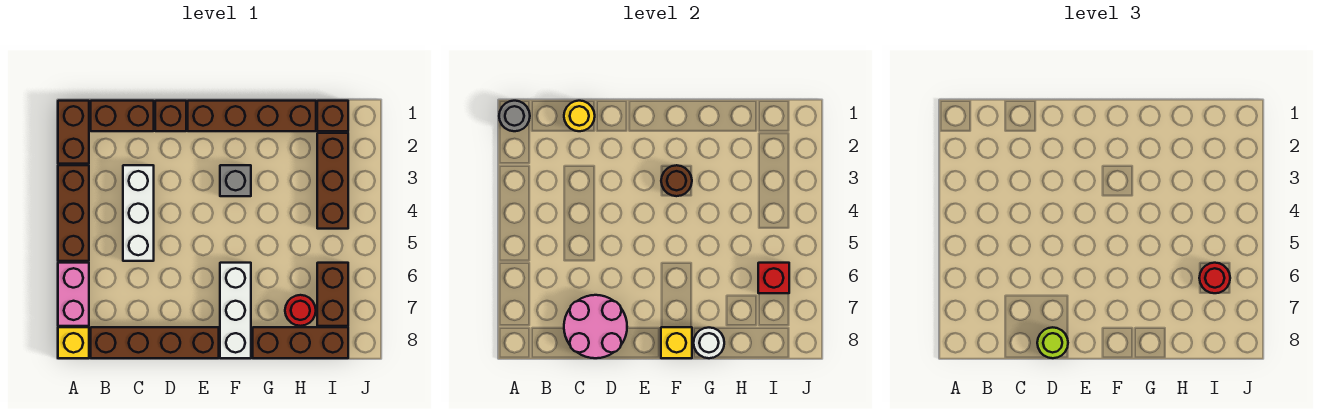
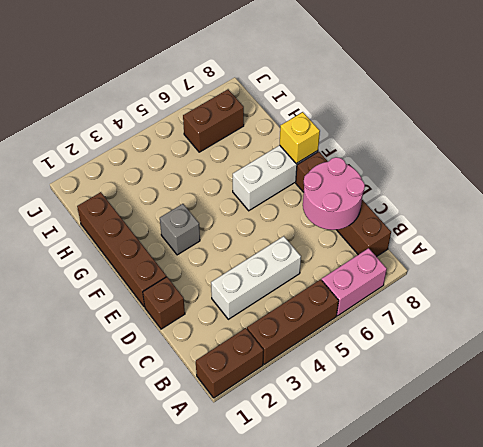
none -> yellow 1x1 brick [58,327,89,358]
none -> brown 1x2 brick [91,101,154,131]
none -> brown 1x3 brick [253,327,348,358]

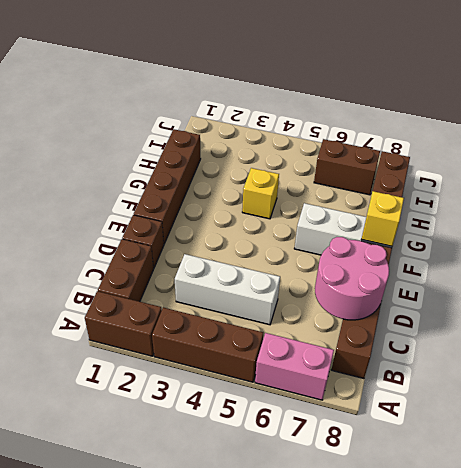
yellow 1x1 brick [242,168,279,219] -> yellow 1x1 brick moved to [58,327,89,358]
none -> grey 1x1 brick [220,165,251,196]
none -> red 1x1 round brick [285,295,316,326]
none -> brown 1x1 brick [317,101,348,131]

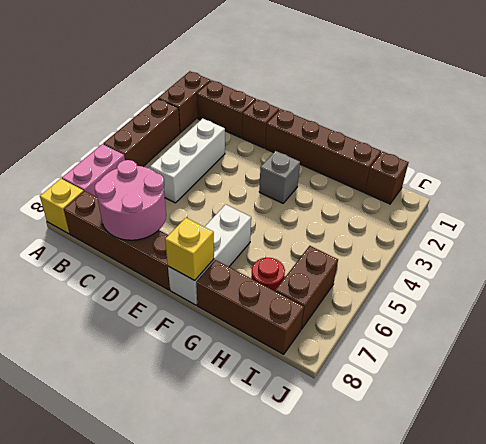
none -> brown 1x3 brick [317,133,348,229]
none -> grey 1x1 round brick [499,101,530,131]
none -> yellow 1x1 round brick [564,101,595,131]

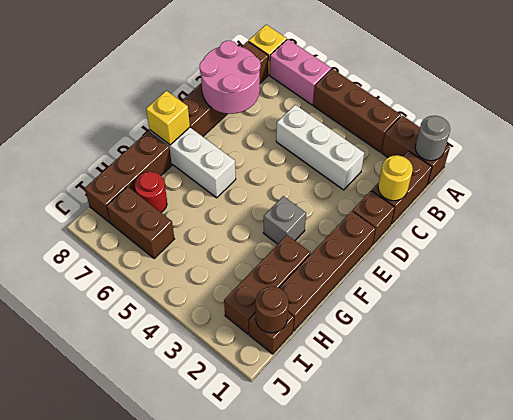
brown 1x3 brick [224,235,311,334] -> brown 1x3 brick turned to [317,133,348,229]
brown 1x1 round brick [256,287,288,333] -> brown 1x1 round brick moved to [661,165,692,196]
none -> white 1x1 round brick [694,328,724,358]
none -> red 1x1 brick [758,263,789,293]
none -> lime 1x1 round brick [1037,327,1068,358]

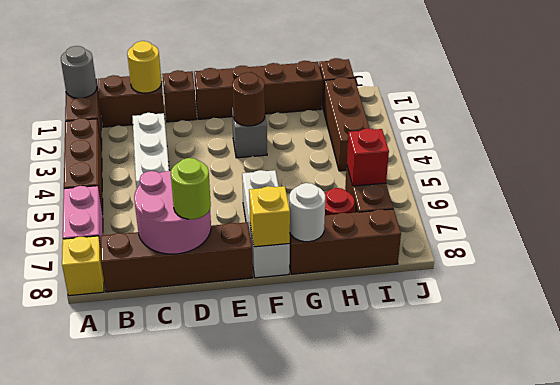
none -> red 1x1 round brick [1199,263,1230,293]

